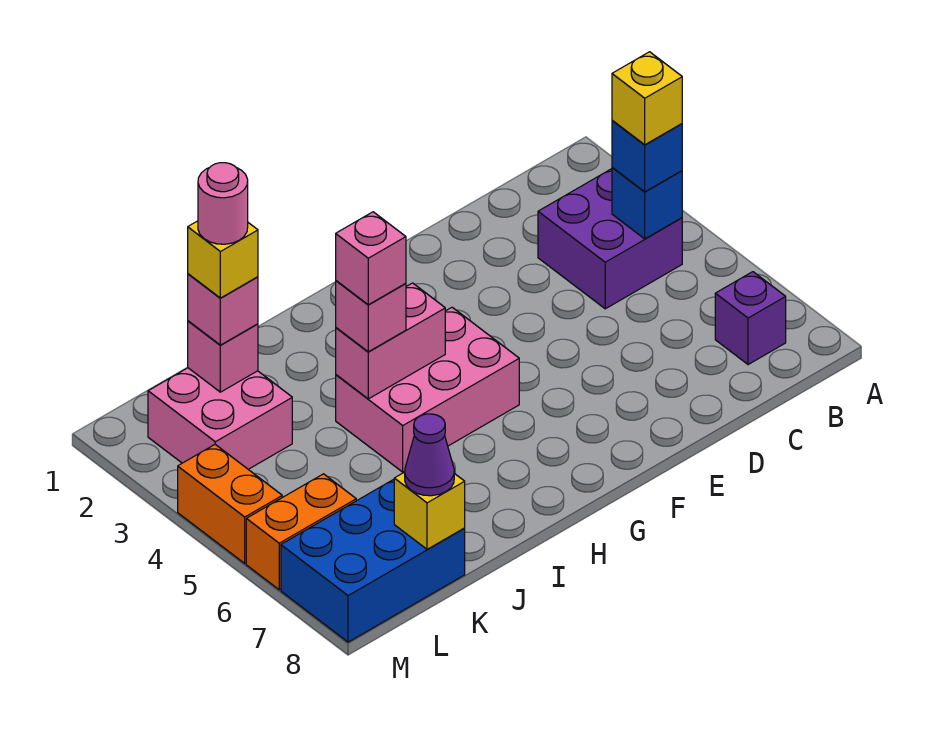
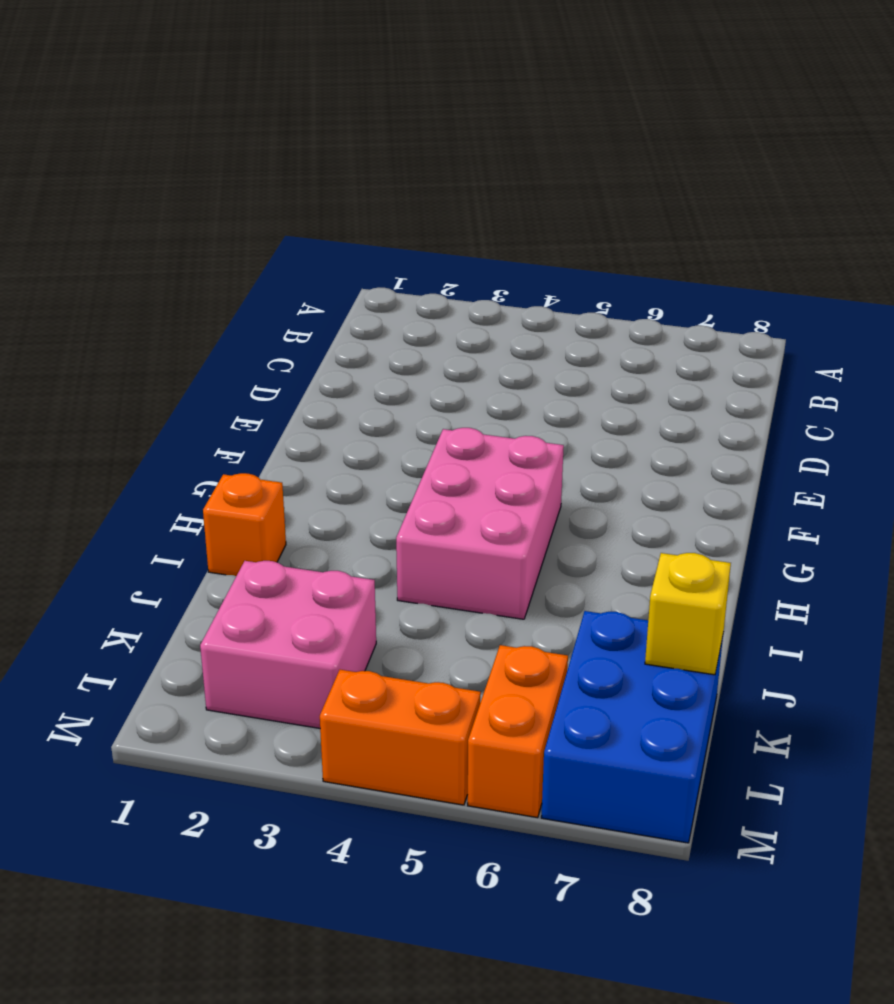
orange 1x1 brick [203,473,286,576] -> none
none -> purple 2x2 brick [538,169,682,309]
none -> purple 1x1 brick [715,272,786,365]
none -> blue 1x1 brick [612,167,682,239]

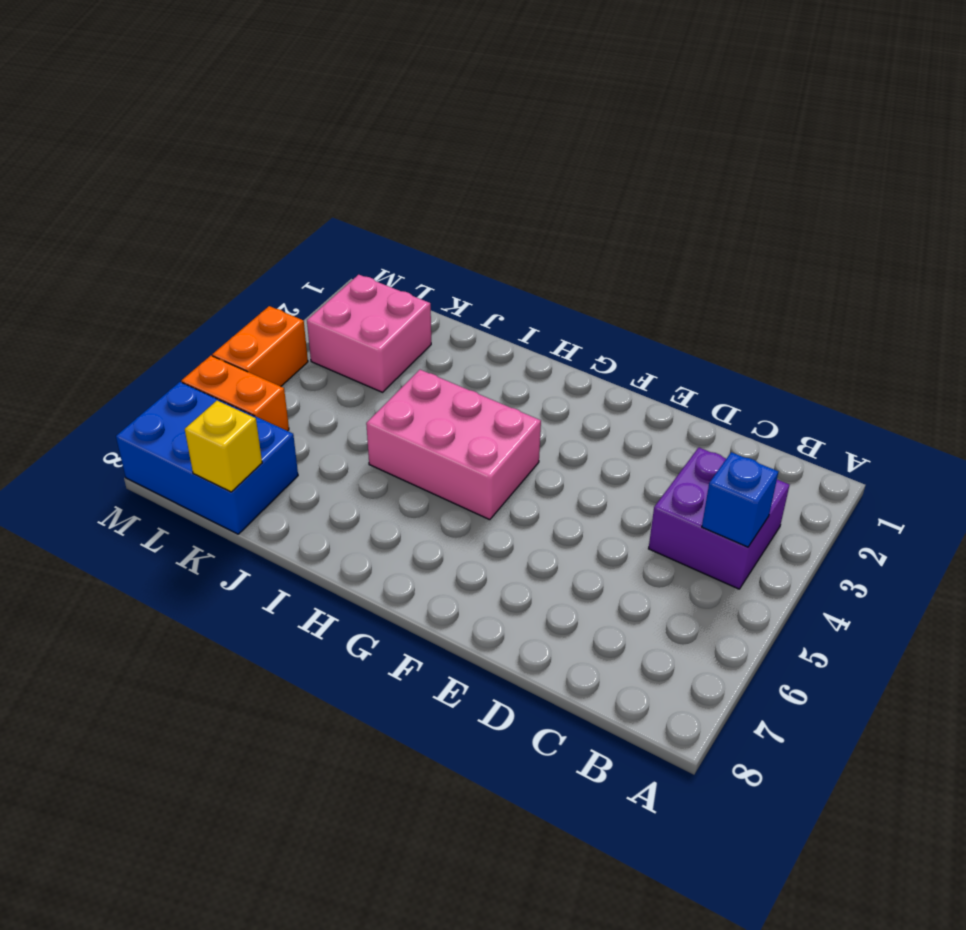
none -> purple 1x1 brick [715,272,786,365]
none -> pink 1x2 brick [336,283,445,399]
none -> pink 1x1 brick [188,321,258,392]

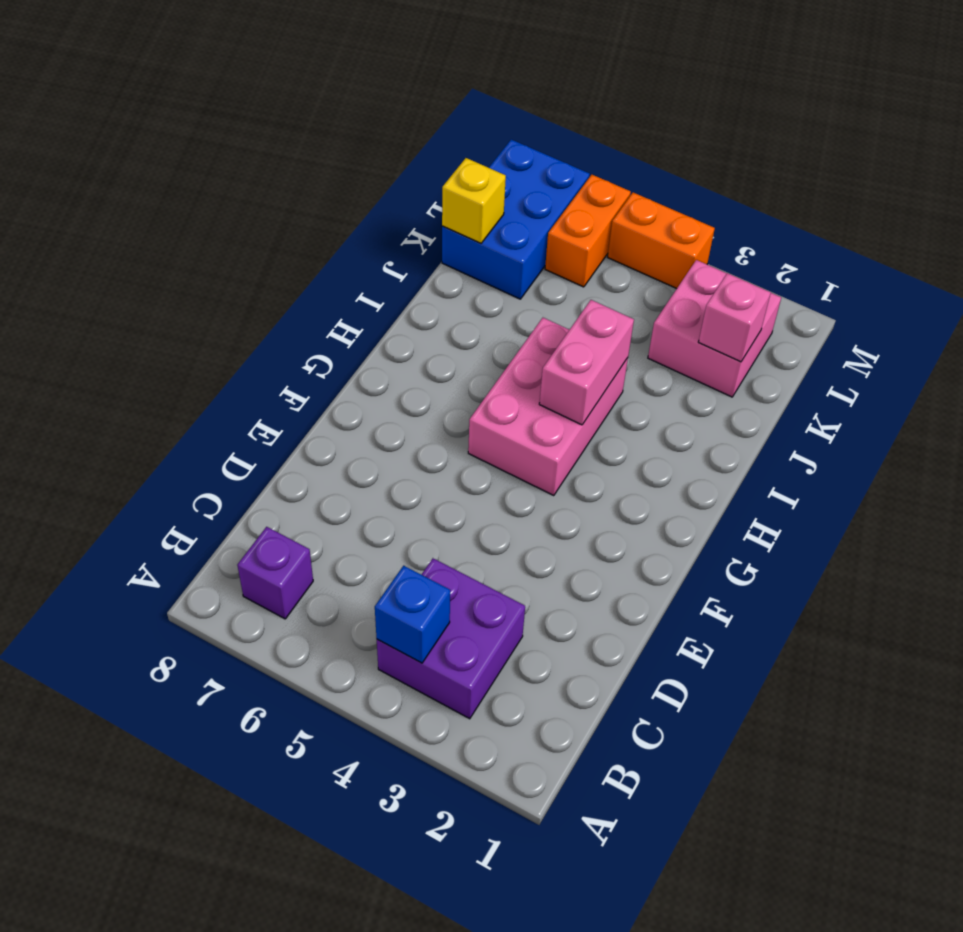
none -> blue 1x1 brick [612,120,682,192]
none -> pink 1x1 brick [336,281,406,352]
none -> pink 1x1 brick [188,274,258,345]

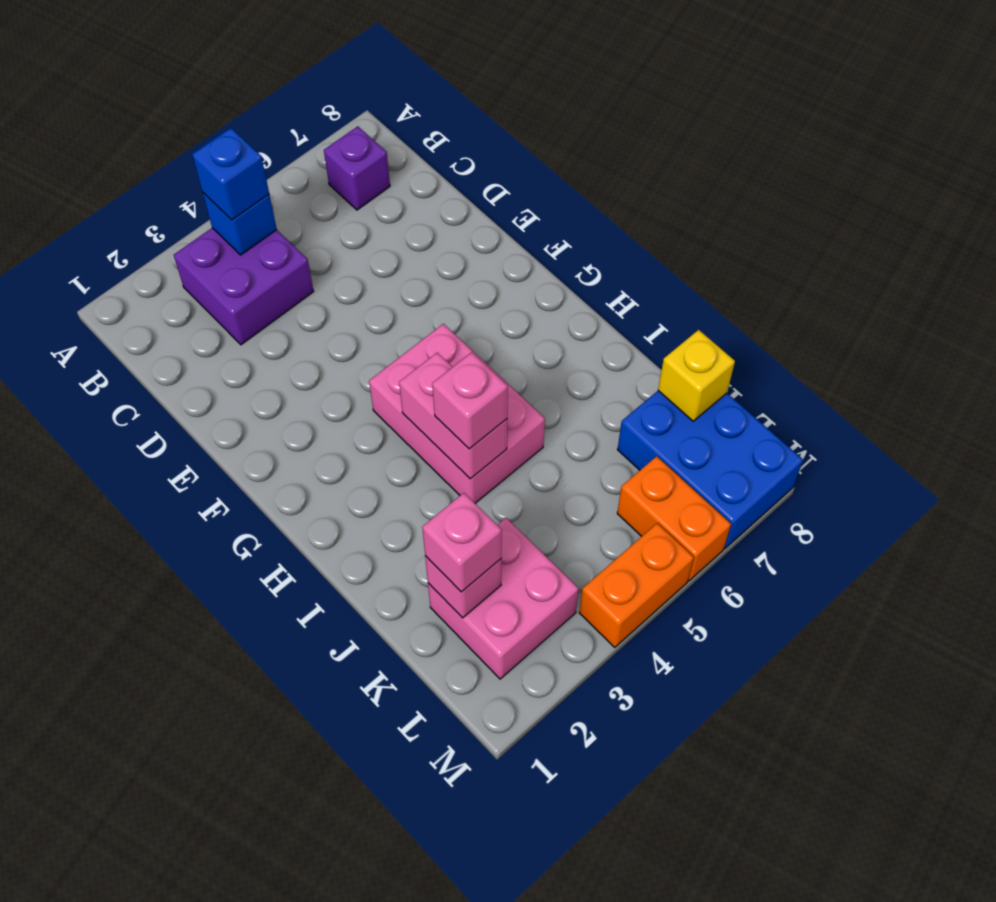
none -> purple 1x1 cone [405,414,454,496]
none -> yellow 1x1 brick [612,52,682,145]
none -> pink 1x1 brick [336,212,406,305]

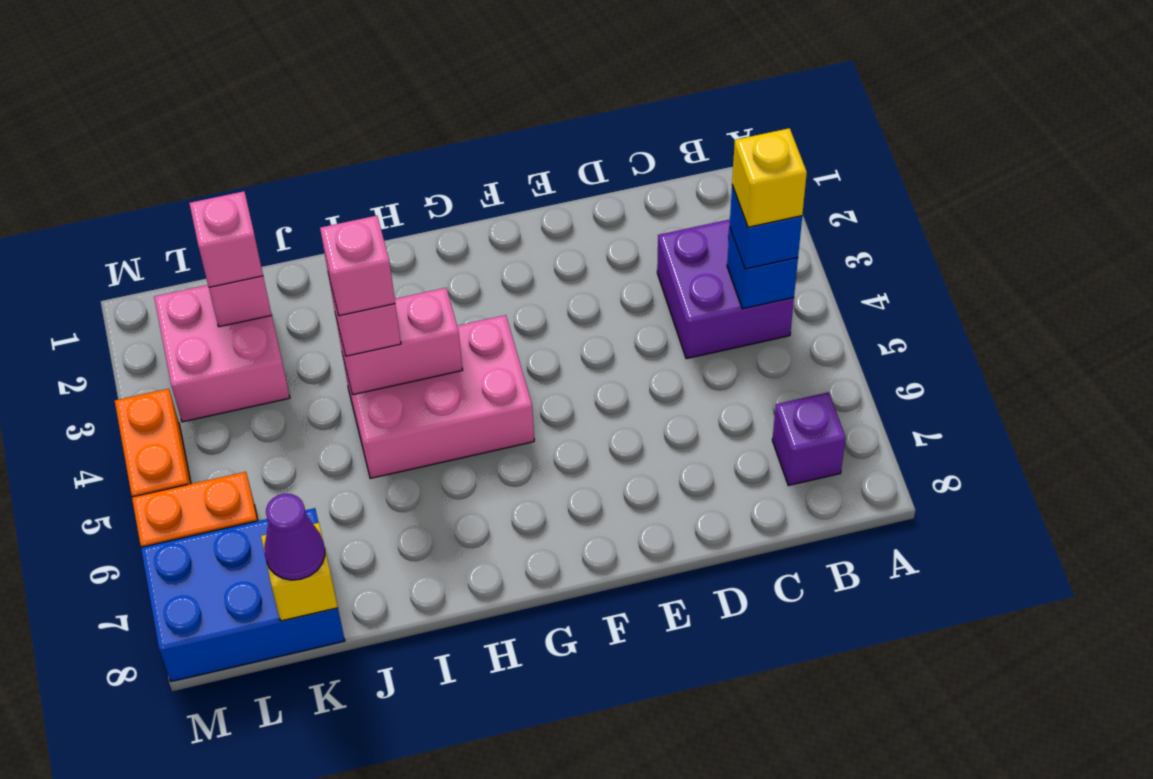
none -> yellow 1x1 brick [188,221,258,298]
none -> pink 1x1 round brick [198,163,248,244]

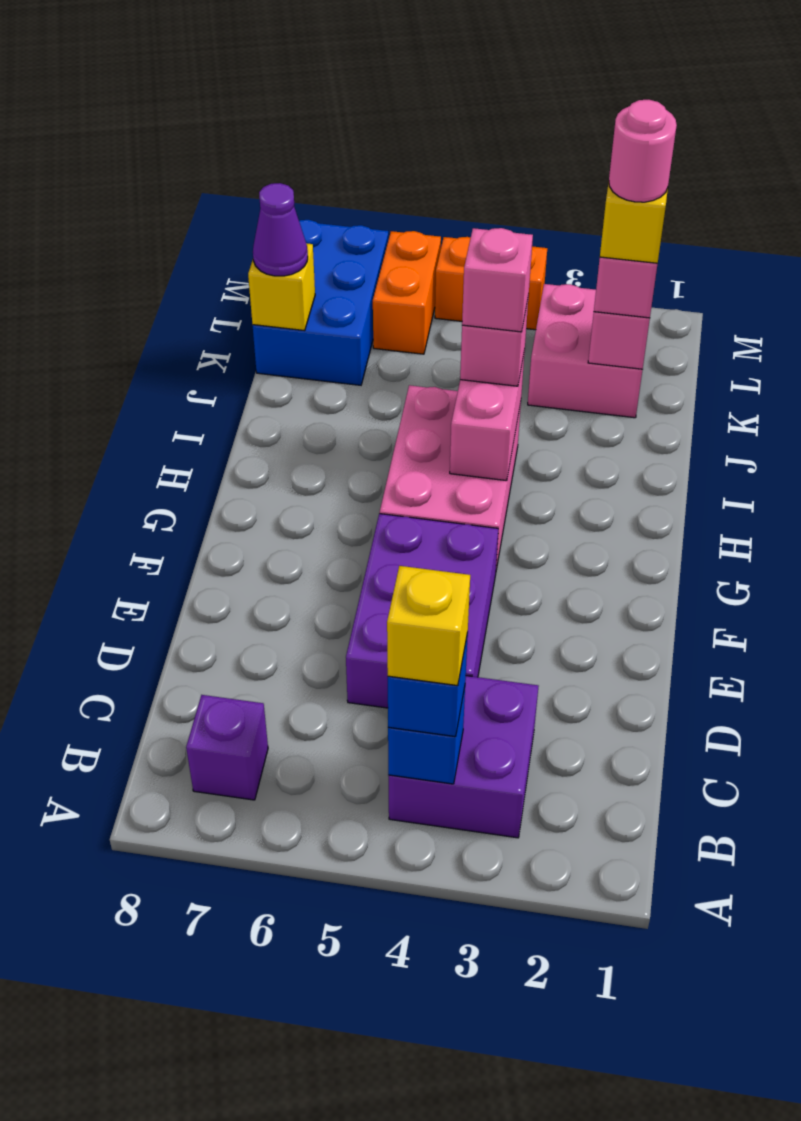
purple 2x3 brick [346,514,498,708] -> none

